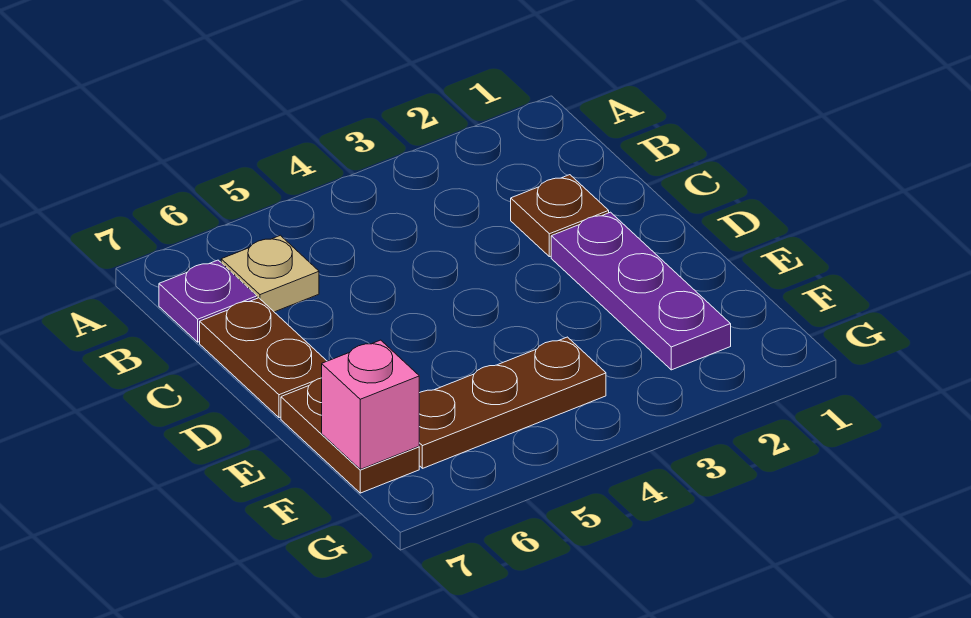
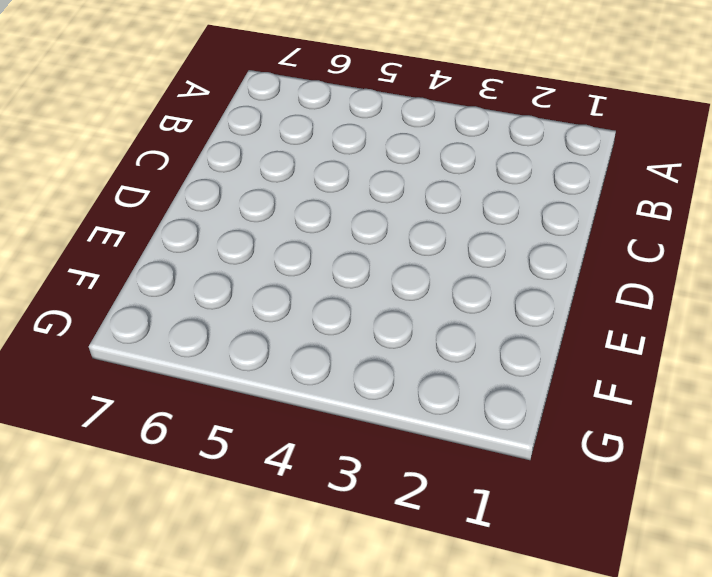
none -> tan 1x1 plate [221,235,319,312]
none -> purple 1x1 plate [159,260,257,342]

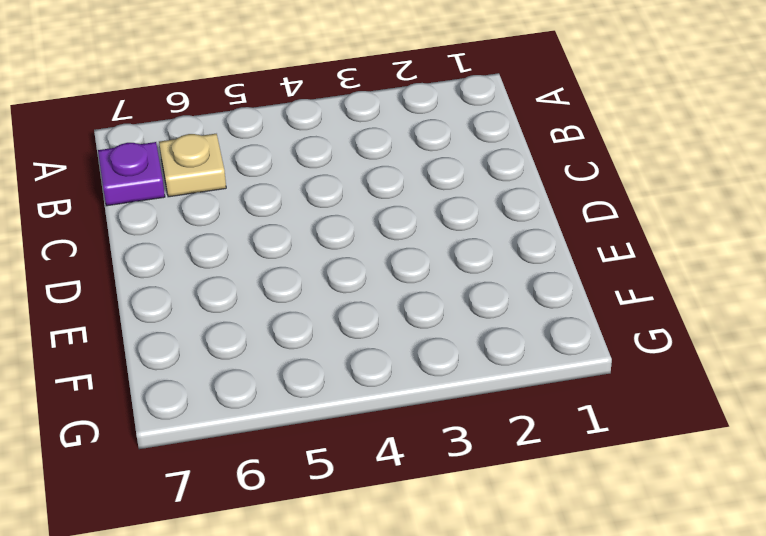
none -> brown 1x1 plate [511,175,609,257]
none -> brown 1x2 plate [200,298,327,418]

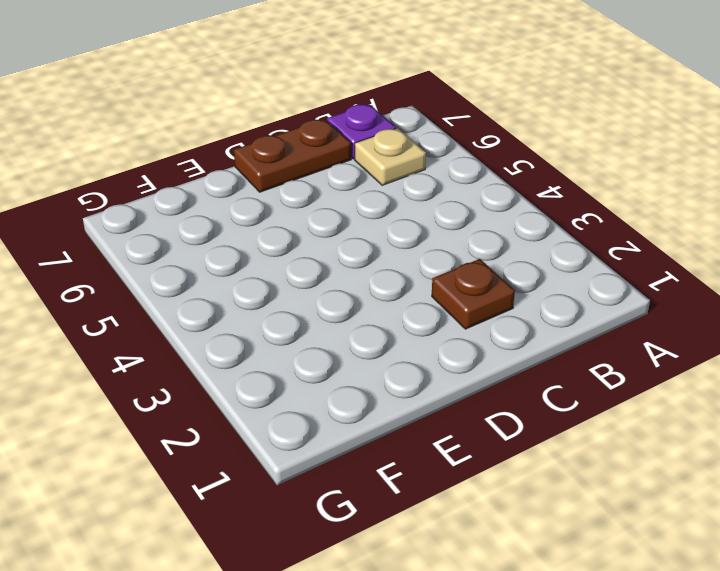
none -> purple 1x3 plate [551,212,731,370]
none -> brown 1x2 plate [281,378,419,493]

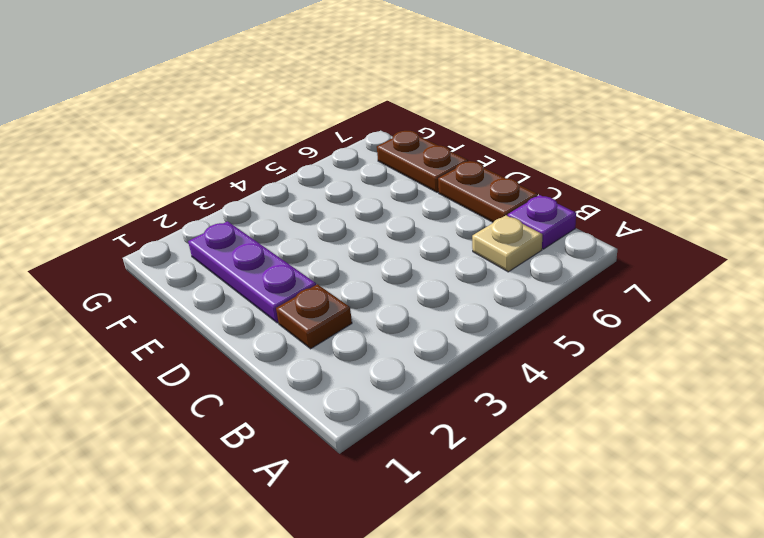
none -> brown 1x3 plate [419,337,606,468]
none -> pink 1x1 brick [322,340,419,469]

